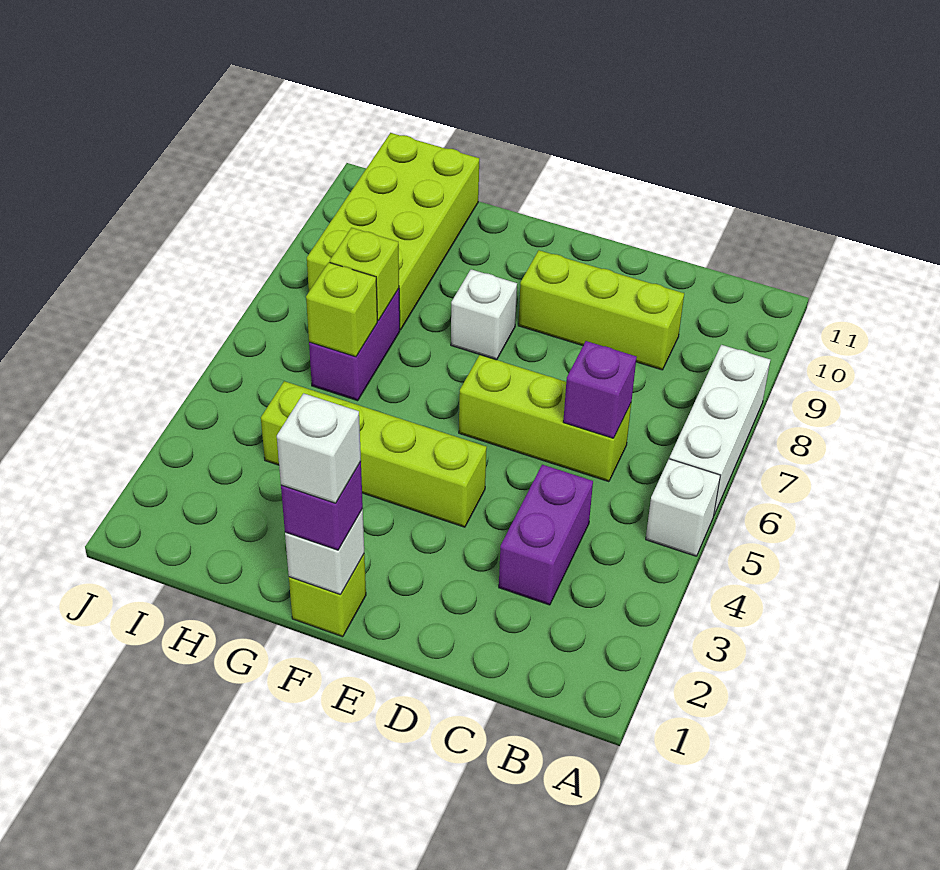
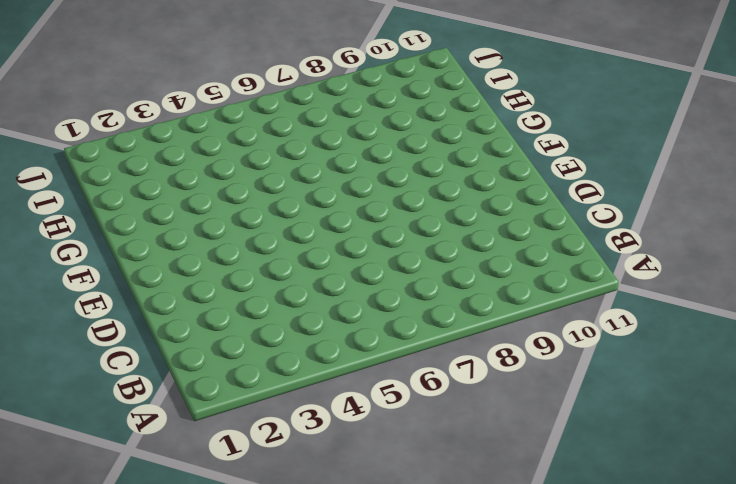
none -> white 1x1 brick [646,459,720,556]
none -> white 1x3 brick [669,345,770,514]
none -> purple 1x2 brick [499,465,593,605]

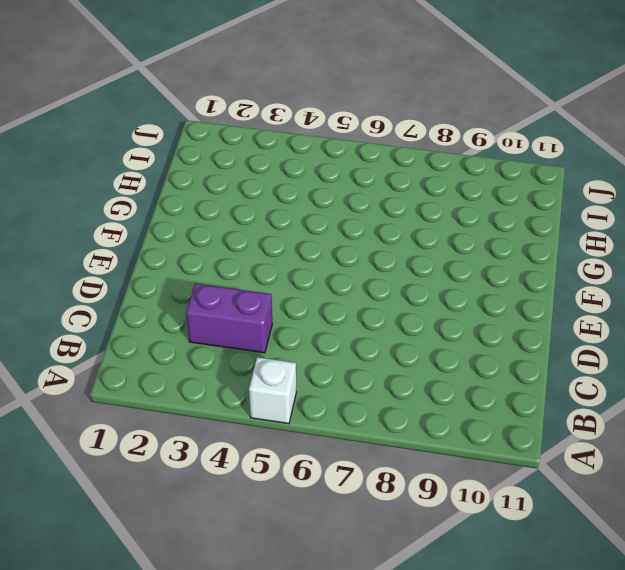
none -> white 1x3 brick [669,345,770,514]
none -> lime 1x3 brick [459,355,631,482]
none -> lime 1x3 brick [518,250,684,370]

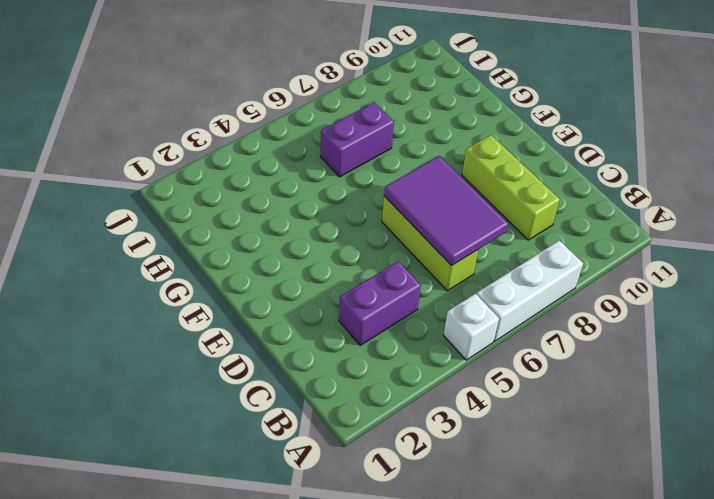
purple 2x3 tile [384,156,508,266] -> purple 1x1 brick [563,341,637,438]
none -> lime 1x4 brick [261,381,487,527]
none -> lime 1x1 brick [289,555,366,637]
none -> white 1x1 brick [451,269,517,360]

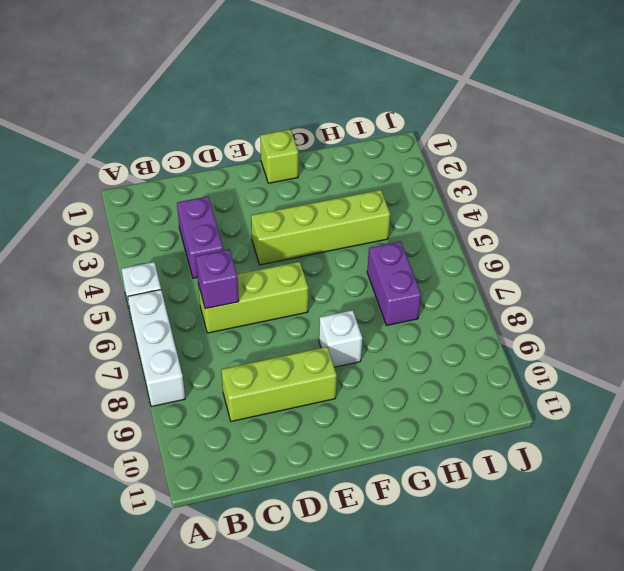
none -> lime 2x4 brick [307,133,479,330]
none -> white 1x1 brick [285,509,364,595]
none -> lime 1x1 brick [306,262,377,357]

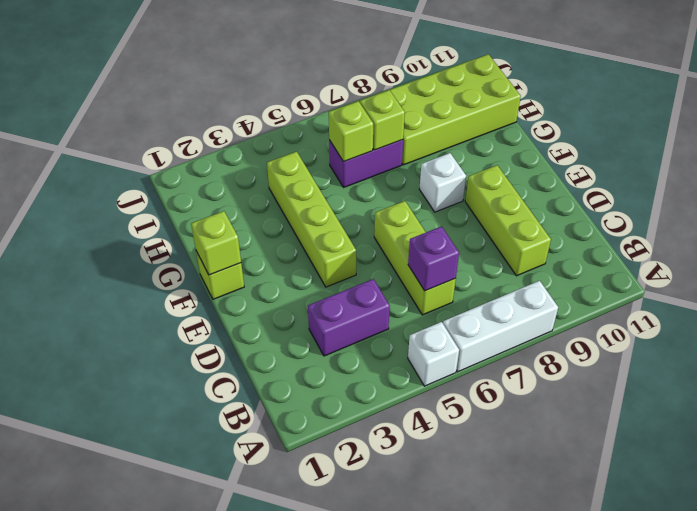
lime 1x1 brick [191,211,241,275] -> white 1x1 brick [285,509,364,595]
none -> purple 1x1 brick [281,462,363,550]
none -> white 1x1 brick [277,393,361,503]

